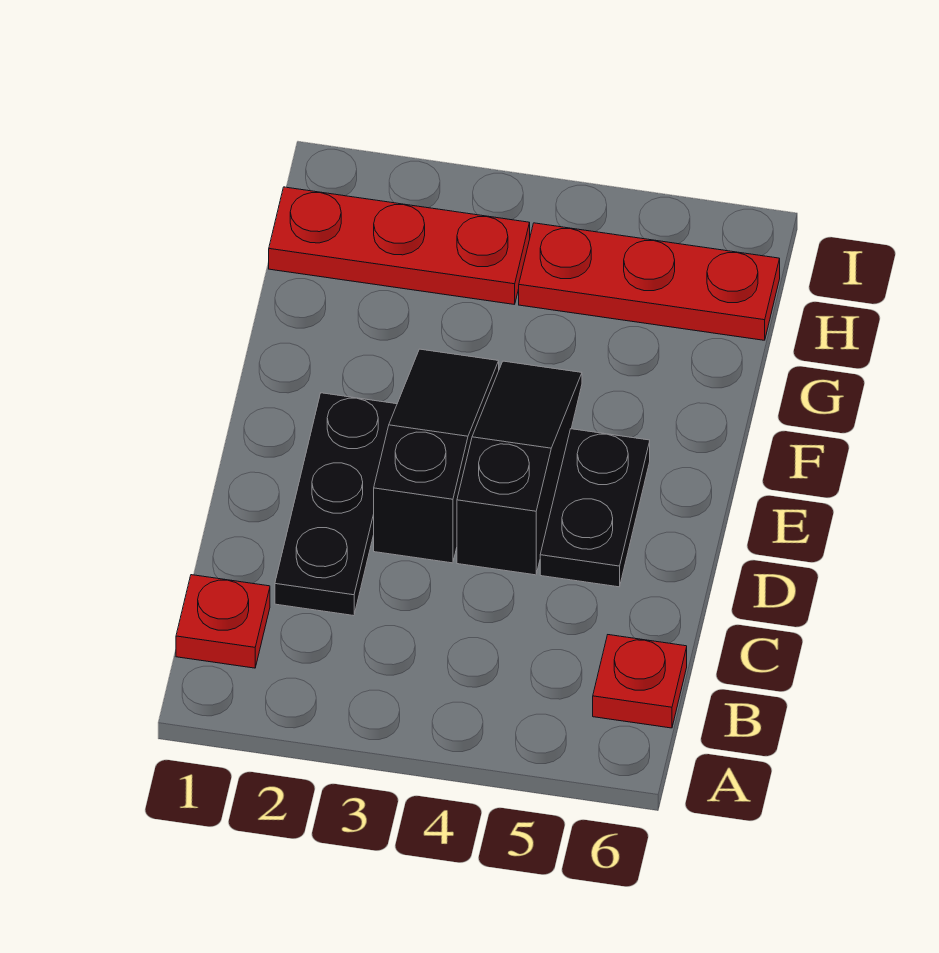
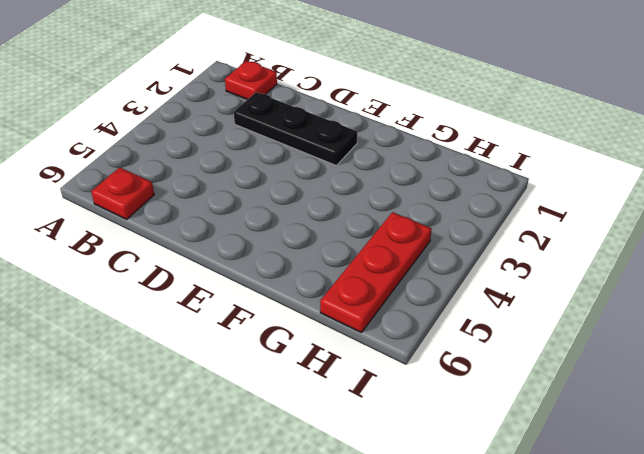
none -> black 1x3 slope [374,349,499,563]
none -> black 1x3 slope [457,361,582,575]

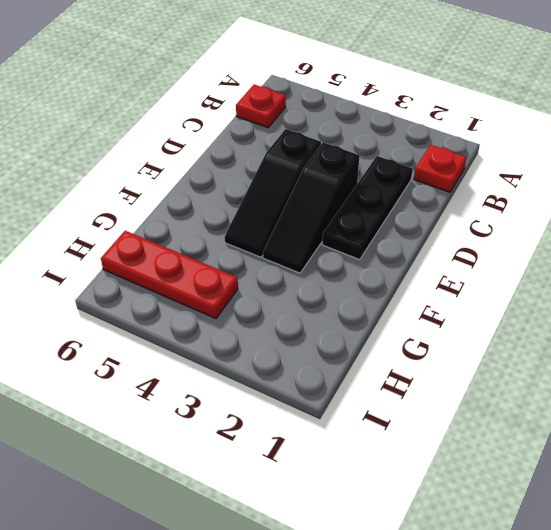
none -> black 1x2 plate [540,429,650,587]
none -> red 1x3 plate [269,187,530,305]

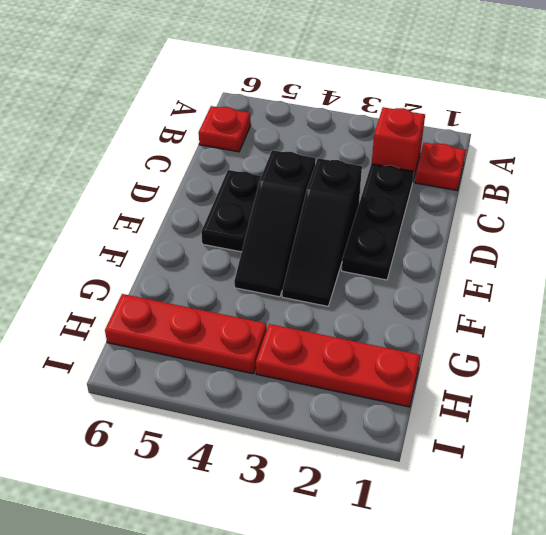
red 1x1 brick [372,107,425,180] -> none

